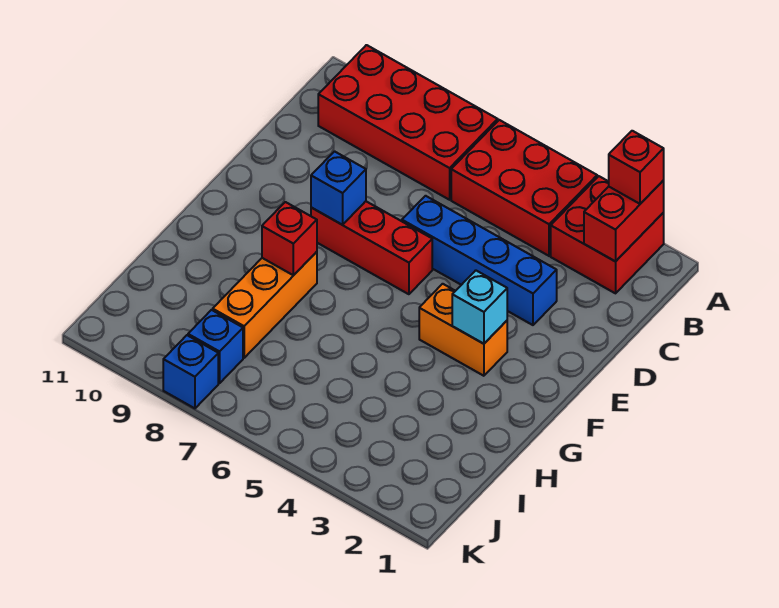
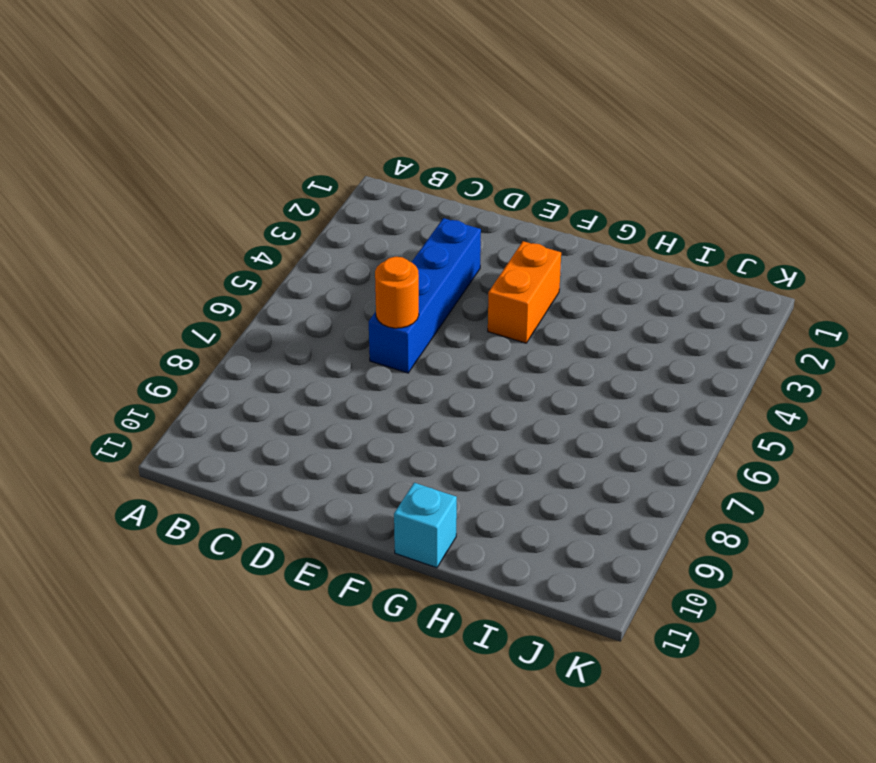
orange 1x1 round brick [375,257,419,328] -> none
cyan 1x1 brick [394,483,457,568] -> cyan 1x1 brick moved to [452,270,507,344]
none -> red 2x2 brick [551,176,664,293]
none -> red 2x3 brick [451,120,597,256]
none -> red 2x4 brick [318,45,498,200]

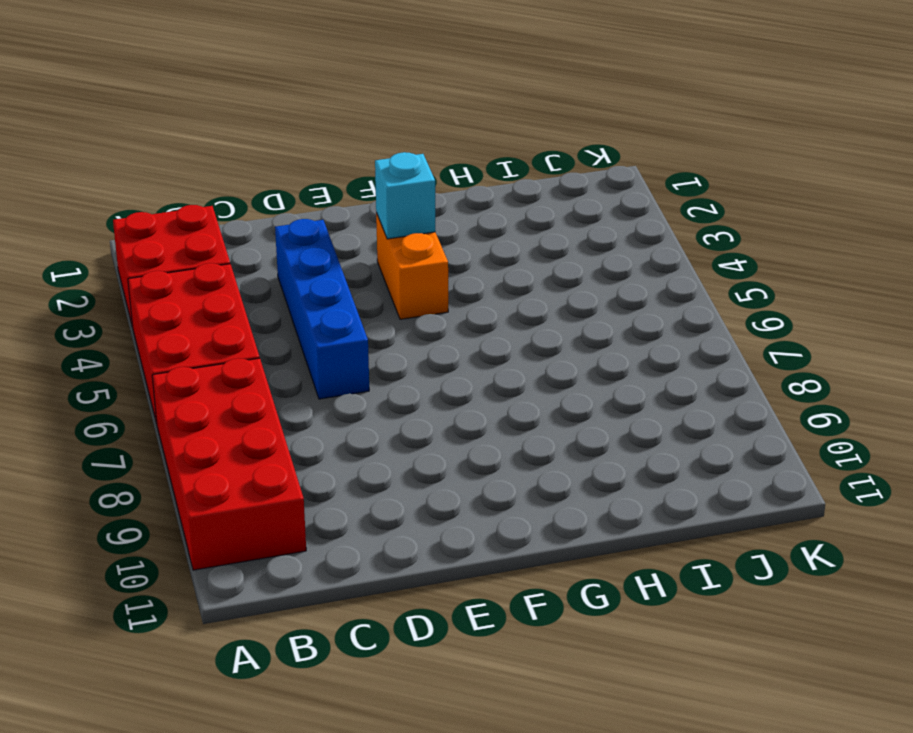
none -> red 1x3 brick [311,201,432,294]
none -> orange 1x3 brick [213,252,317,358]
none -> blue 1x1 brick [188,310,243,383]

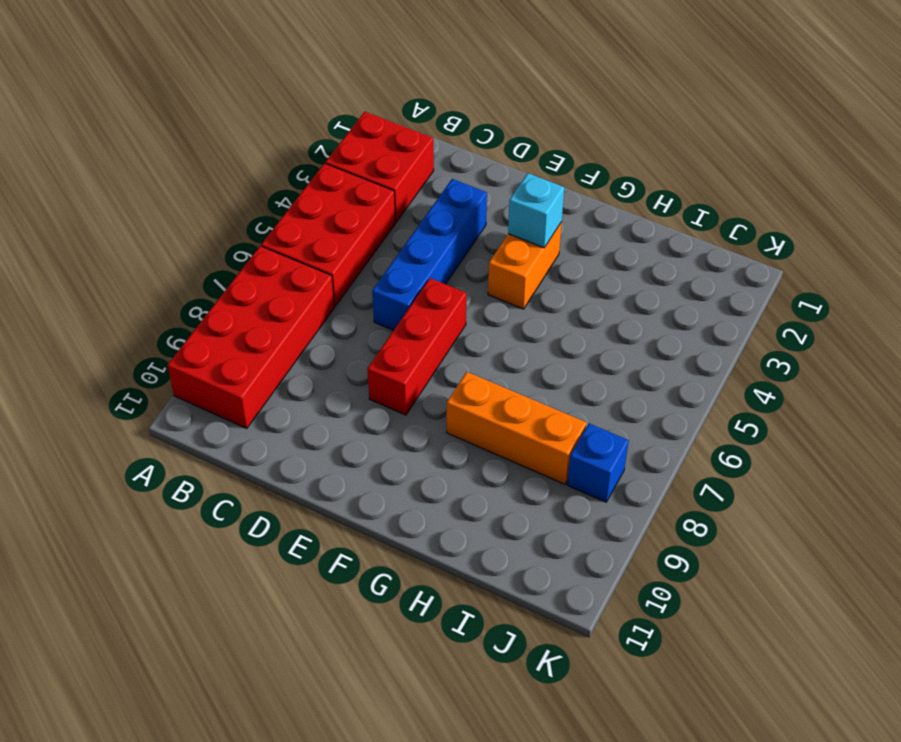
none -> blue 1x1 brick [163,335,218,408]
none -> red 1x2 brick [584,181,664,262]
none -> blue 1x1 brick [311,151,366,225]

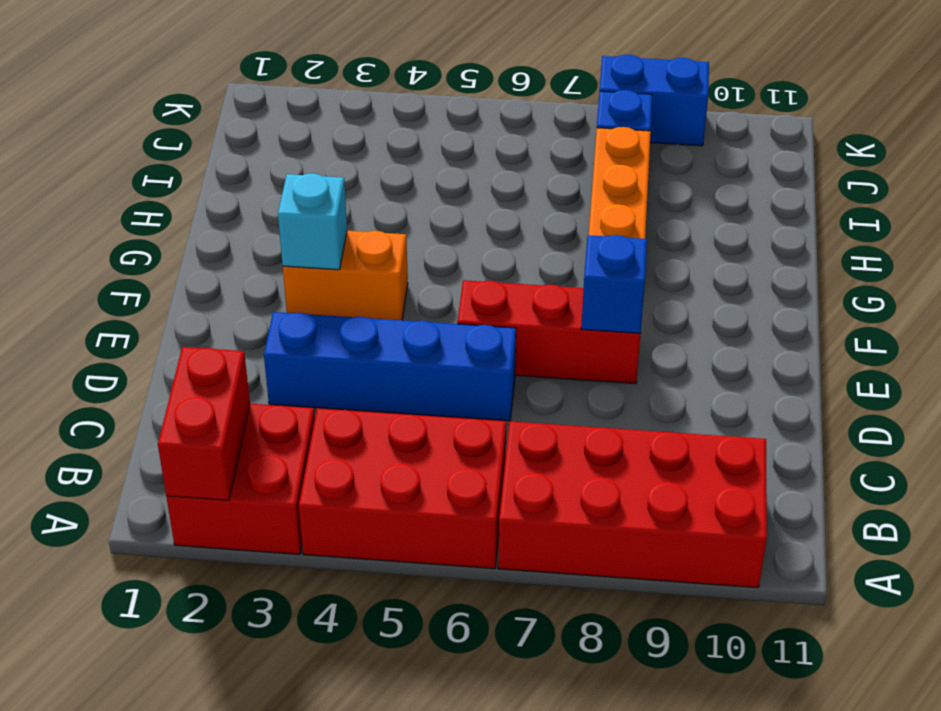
blue 1x2 brick [600,55,709,146] -> blue 1x1 brick [163,335,218,408]
none -> red 1x1 brick [262,202,317,275]
none -> red 1x1 brick [609,131,664,204]

